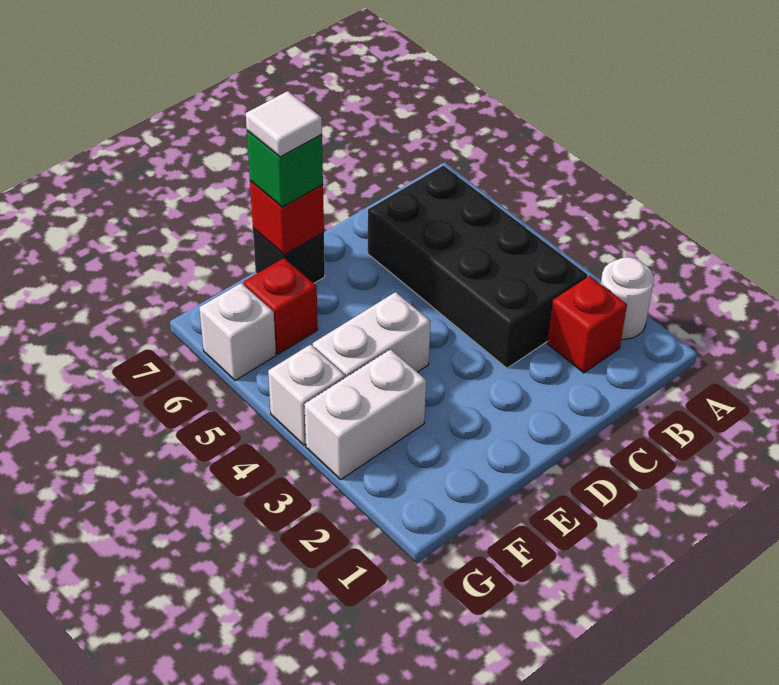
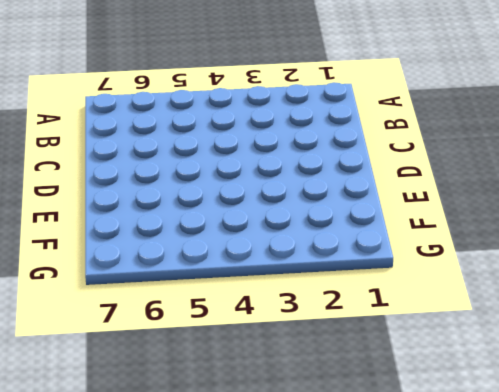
none -> white 1x1 round brick [601,257,654,339]
none -> red 1x1 brick [547,276,627,373]
none -> black 2x4 brick [368,166,588,368]

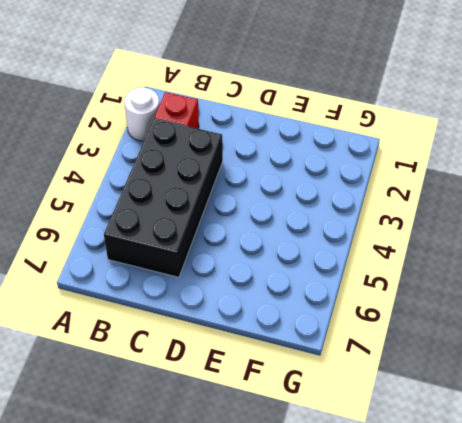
none -> white 1x2 brick [313,292,431,377]
none -> black 1x1 brick [253,228,325,283]
none -> white 1x2 brick [304,349,426,479]

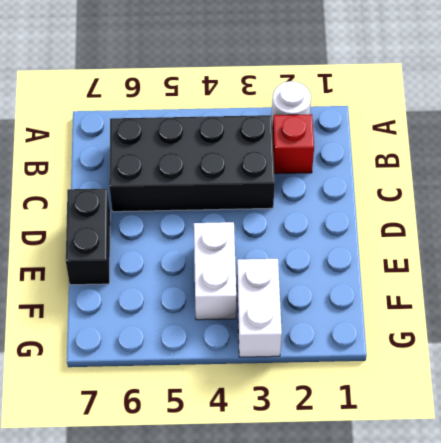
black 1x2 brick [66,189,110,285] -> black 1x1 brick [253,228,325,283]
none -> red 1x1 brick [243,258,318,354]
none -> white 1x1 brick [268,345,345,445]
none -> white 1x1 brick [199,283,276,381]

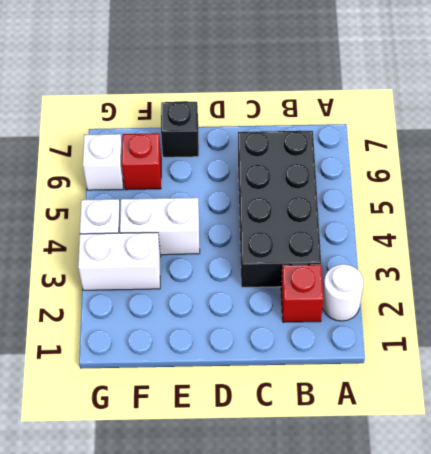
none -> red 1x1 brick [250,181,324,255]
none -> green 1x1 brick [247,131,323,207]
none -> white 1x1 tile [246,91,322,157]

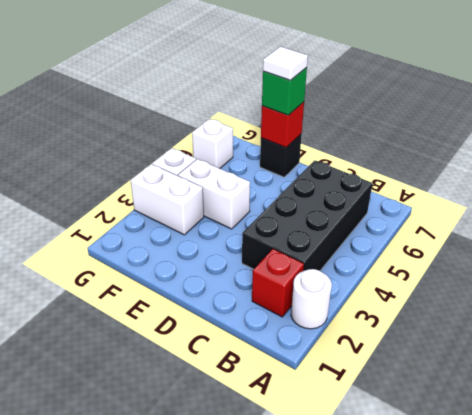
none -> red 1x1 brick [243,258,318,354]

